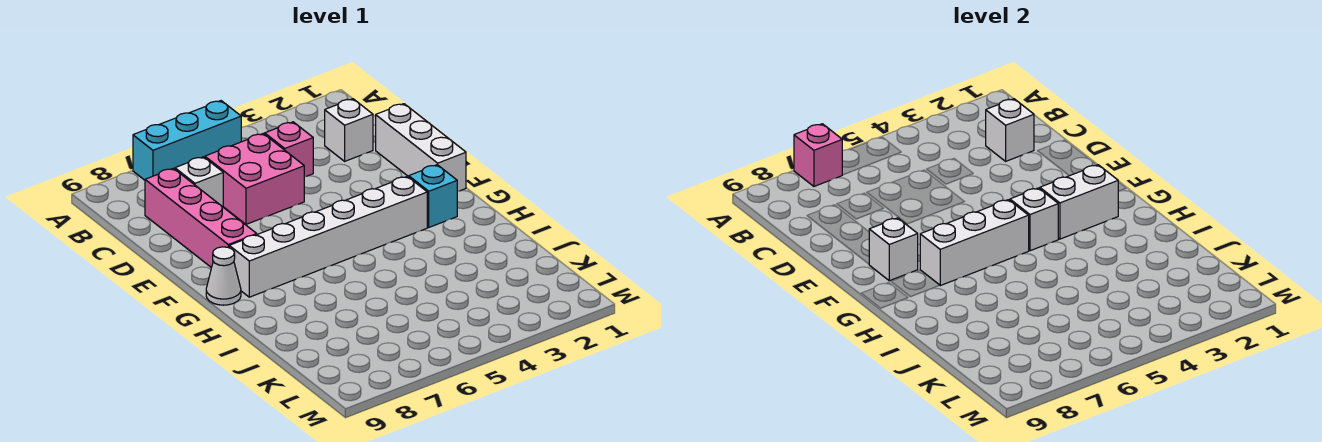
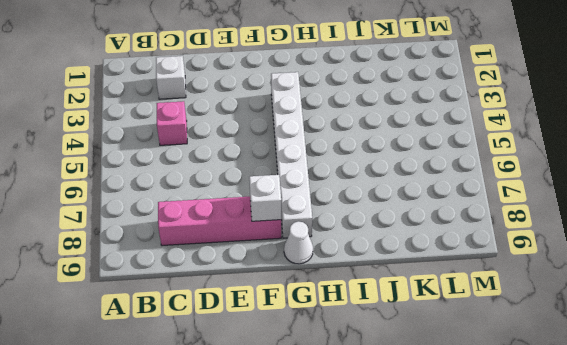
none -> cyan 1x3 brick [133,101,241,180]
none -> pink 2x2 brick [205,134,304,224]
none -> white 1x1 brick [175,157,223,207]

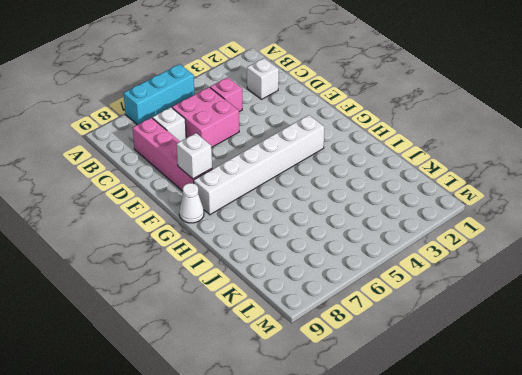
none -> white 1x3 brick [376,104,466,191]
none -> cyan 1x1 brick [409,165,457,227]
none -> pink 1x1 brick [794,124,842,186]

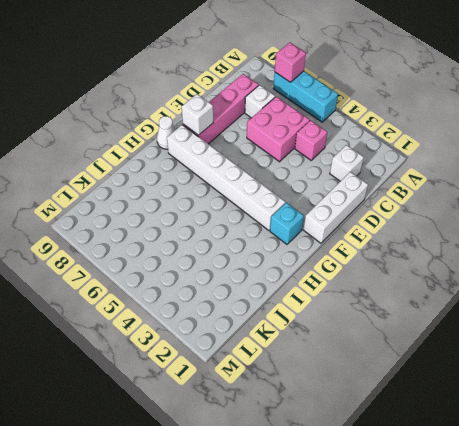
none -> white 1x1 brick [986,99,1034,161]
none -> white 1x2 brick [1040,165,1118,239]
none -> white 1x1 brick [1010,188,1058,251]

